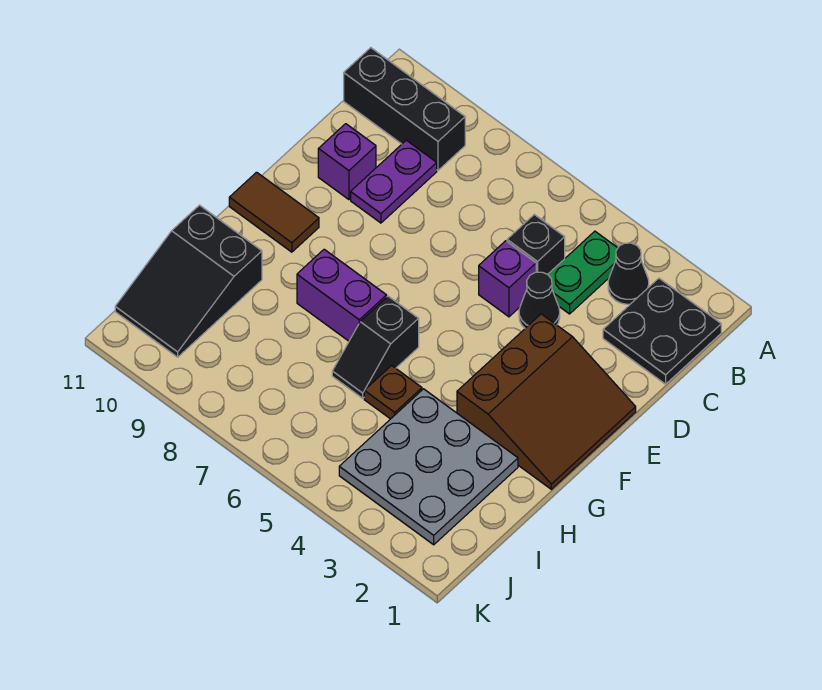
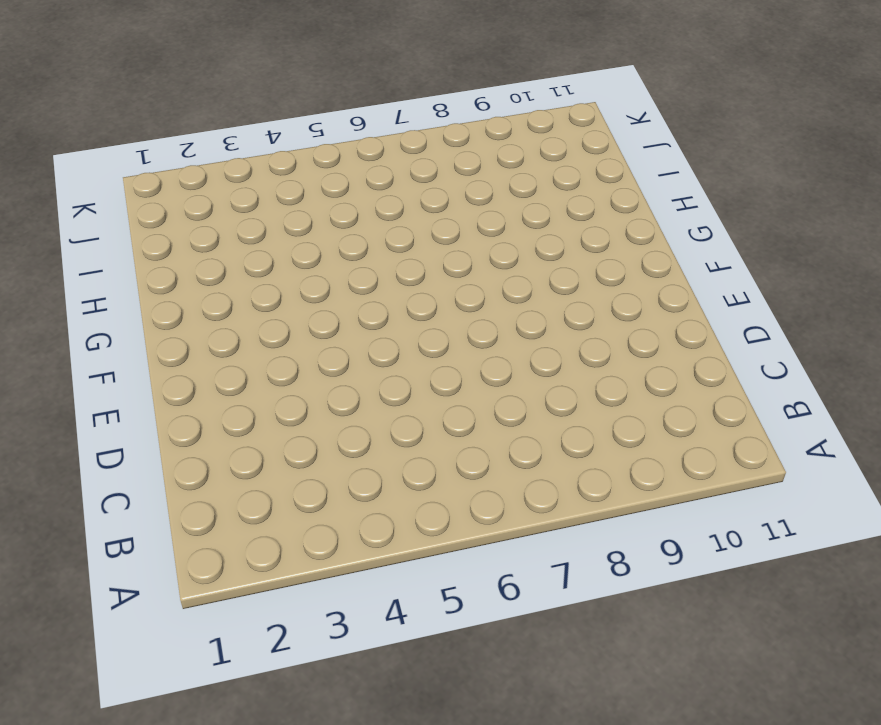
none -> black 2x2 plate [603,278,721,384]
none -> black 1x1 cone [608,243,649,304]
none -> green 1x2 plate [548,231,618,314]

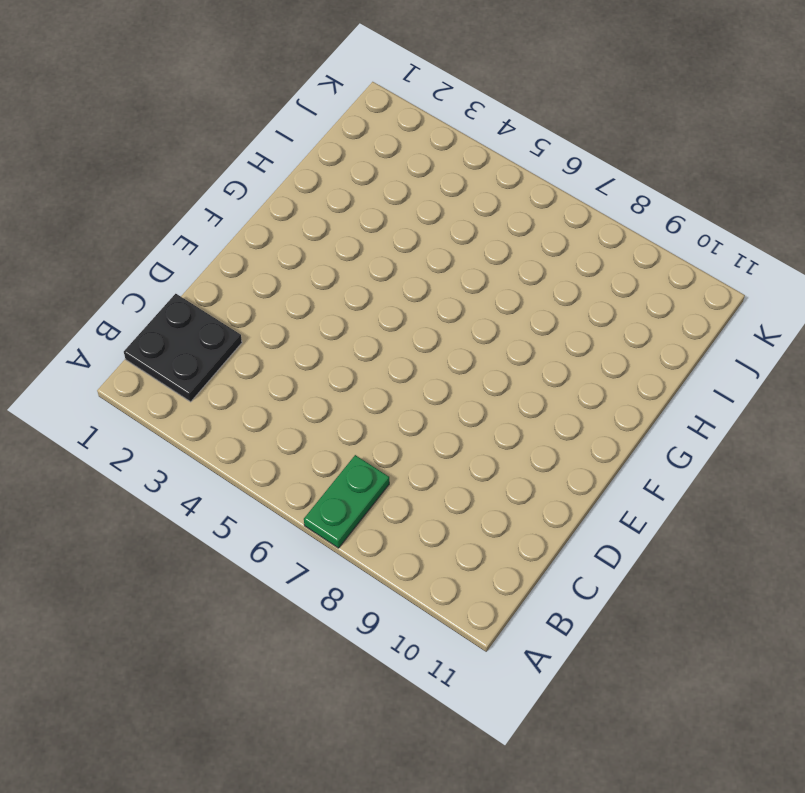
green 1x2 plate [304,455,389,548] -> green 1x2 plate moved to [548,231,618,314]
none -> black 1x1 cone [608,243,649,304]
none -> black 1x3 brick [344,48,465,170]
none -> black 1x1 brick [507,214,565,274]

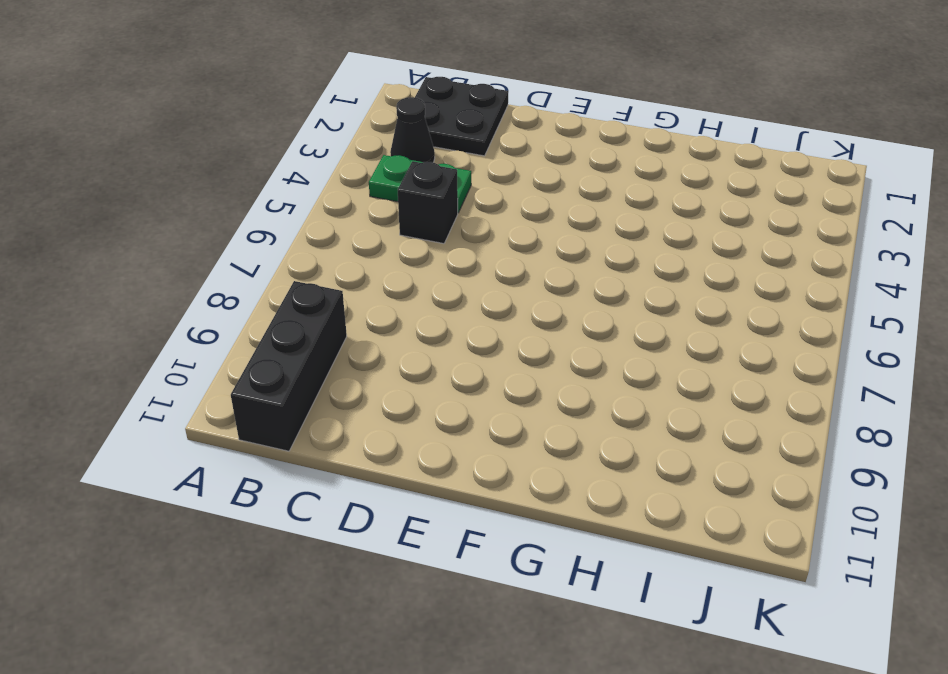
none -> purple 1x2 plate [351,140,437,223]
none -> black 1x1 cone [519,272,560,328]
none -> purple 1x1 brick [479,241,536,317]

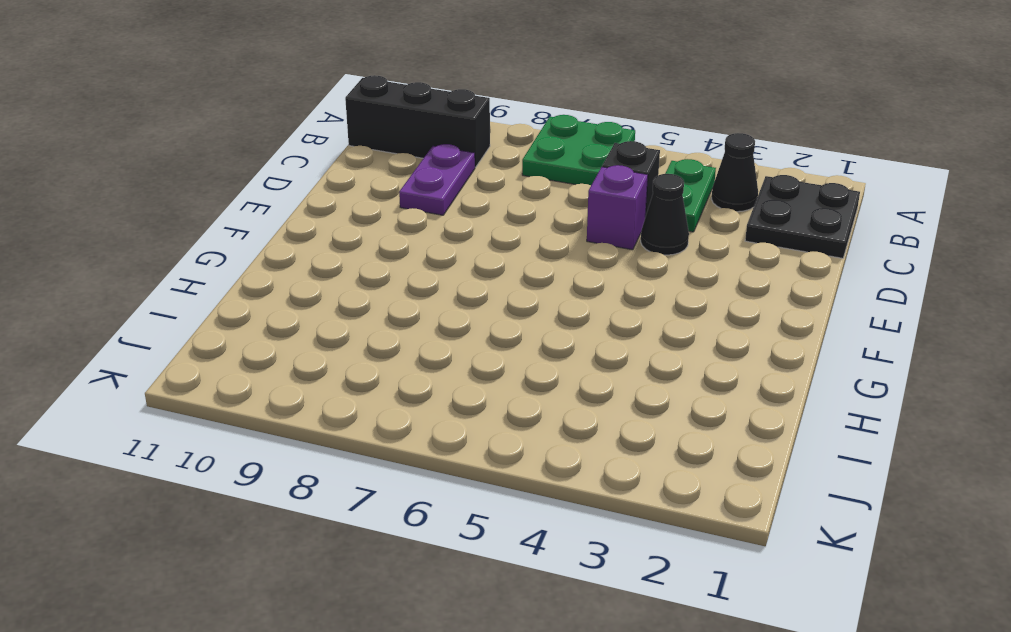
green 2x2 plate [522,115,635,185] -> none
none -> purple 1x1 brick [318,124,376,200]
none -> brown 3x3 slope [457,314,636,489]
none -> brown 1x2 tile [229,172,319,252]

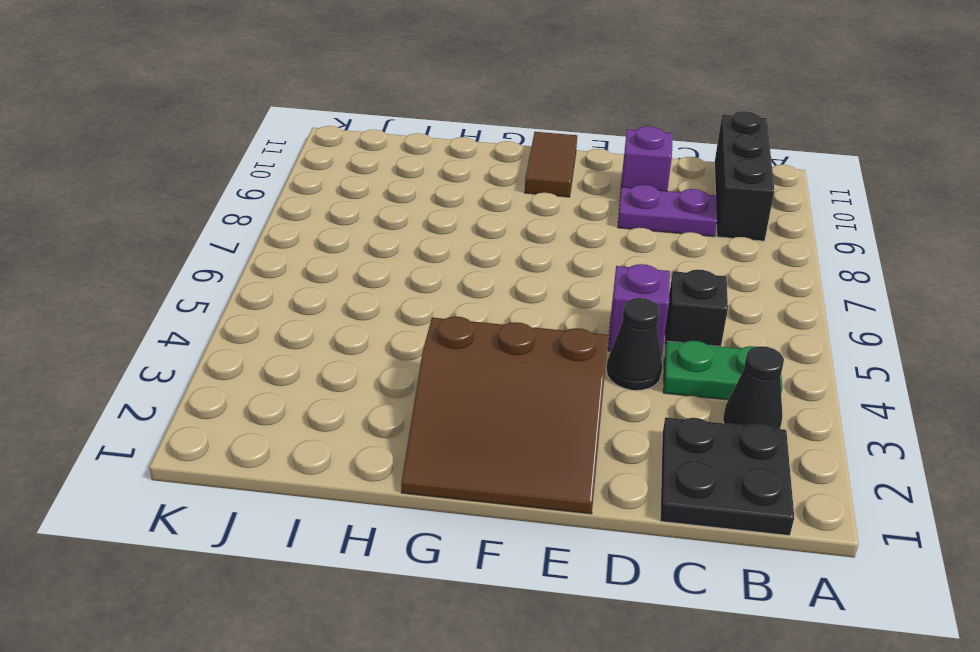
none -> black 1x2 slope [332,296,419,398]
none -> purple 1x2 brick [297,249,387,341]
none -> grey 3x3 plate [339,389,518,545]

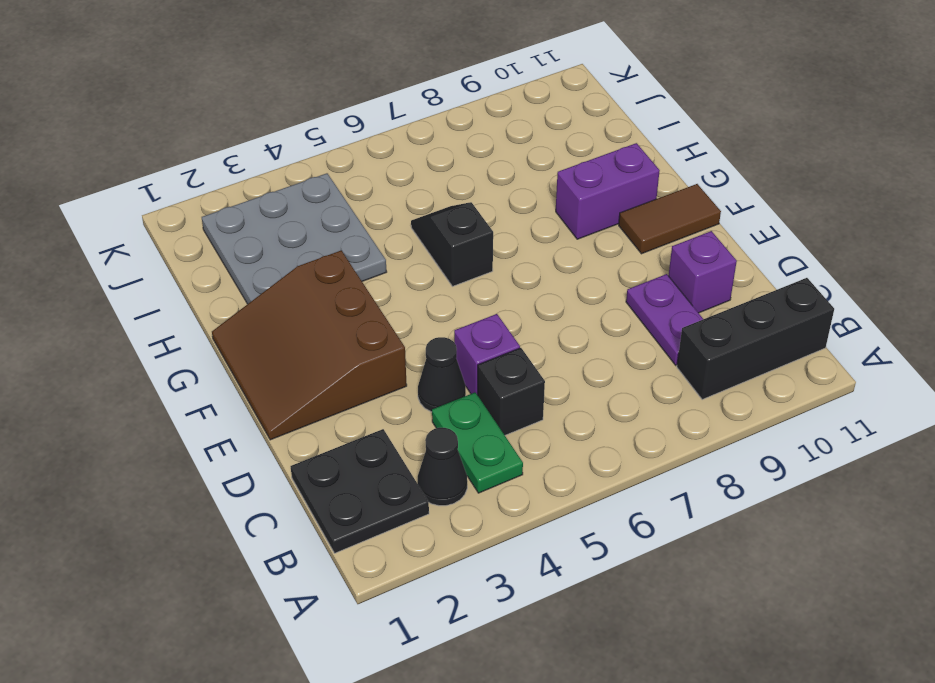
purple 1x2 brick [556,143,660,239] -> purple 1x2 brick moved to [297,249,387,341]
none -> brown 1x1 plate [364,366,422,419]
none -> black 2x3 slope [115,205,262,357]

